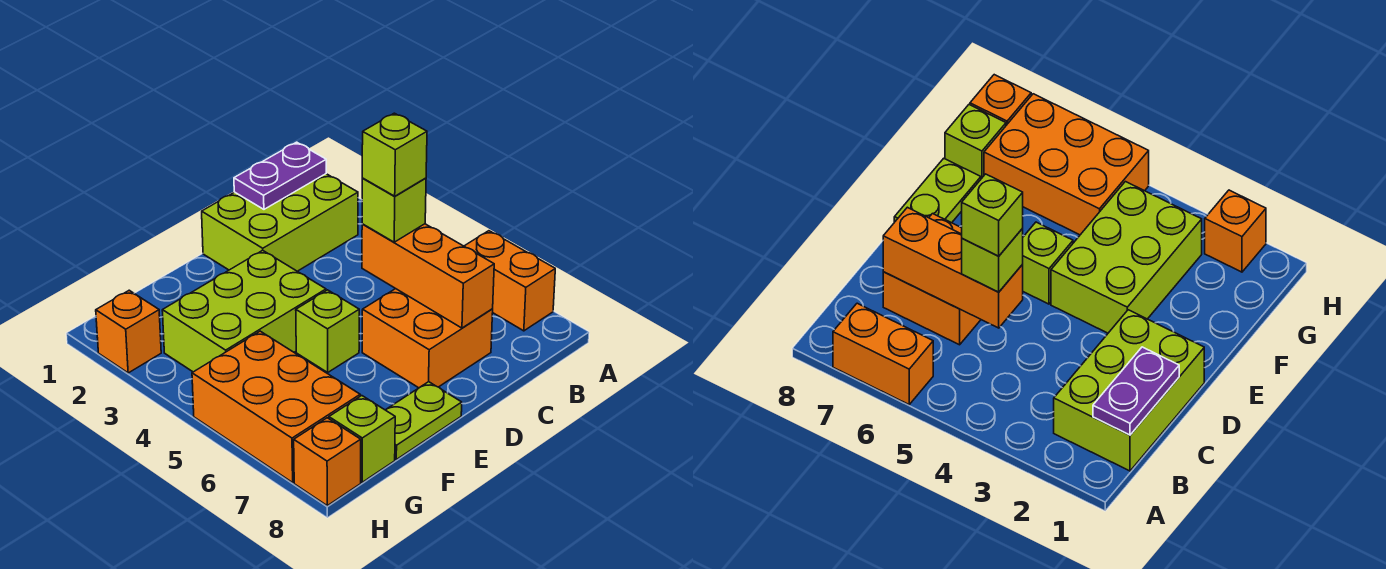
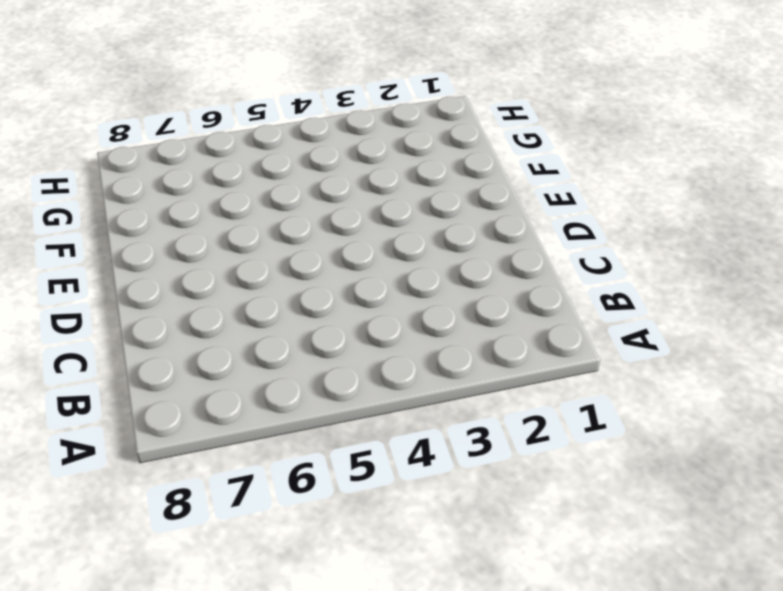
none -> orange 1x2 brick [464,231,555,331]
none -> lime 2x3 brick [202,174,358,271]
none -> orange 2x2 brick [362,289,493,388]

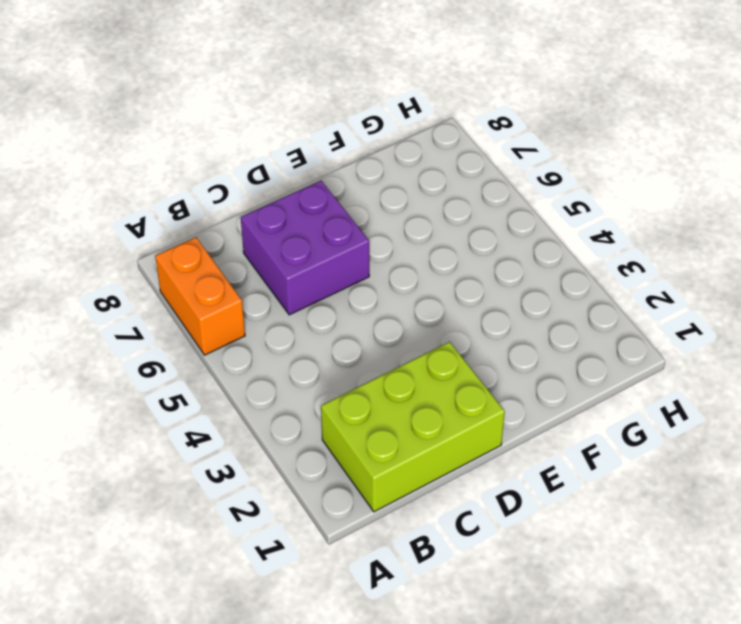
purple 2x2 brick [241,181,369,315] -> orange 2x2 brick [362,289,493,388]
none -> lime 2x3 brick [162,250,326,372]
none -> lime 1x1 brick [296,290,359,372]
none -> lime 1x2 plate [386,382,462,459]

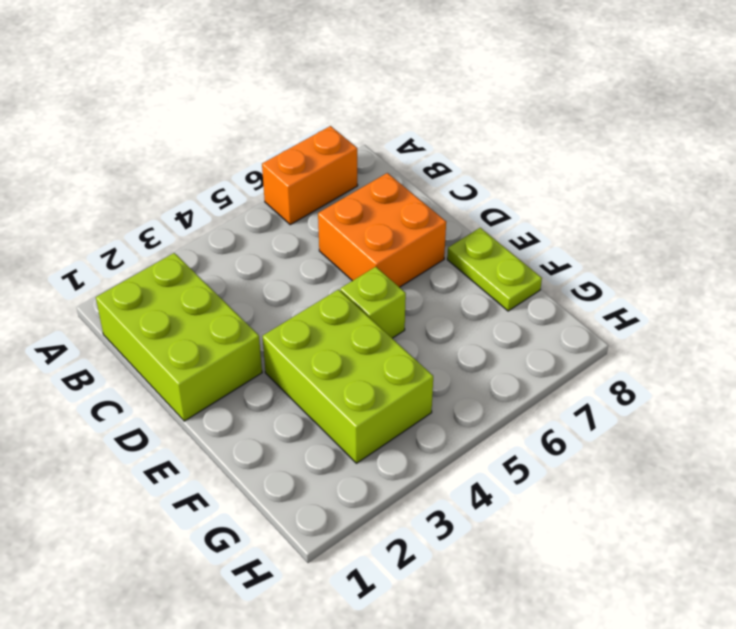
none -> orange 2x3 brick [192,331,360,482]
none -> lime 1x1 brick [329,396,395,482]
none -> orange 1x1 brick [96,290,161,373]

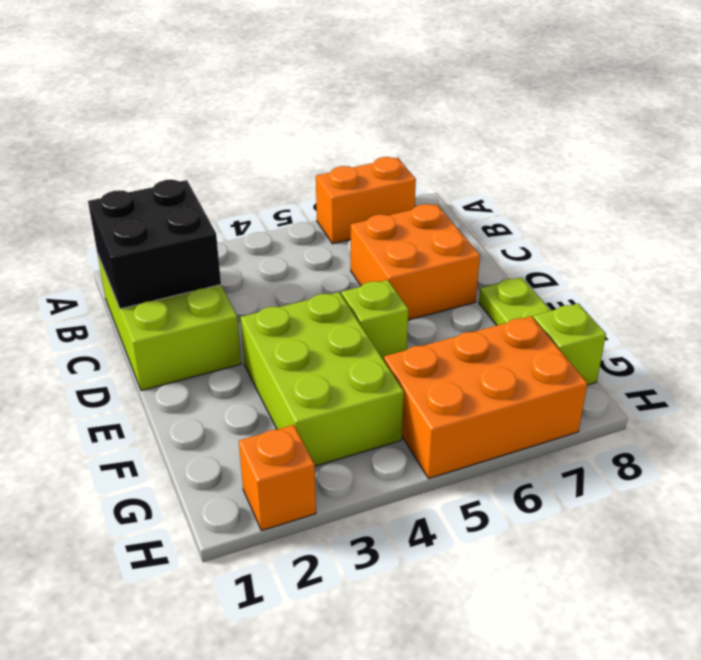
black 2x2 brick [88,180,221,309] -> purple 1x2 plate [234,142,326,209]
none -> orange 1x1 brick [294,418,361,506]
none -> orange 1x3 brick [362,224,494,328]
none -> lime 1x1 brick [362,178,426,242]

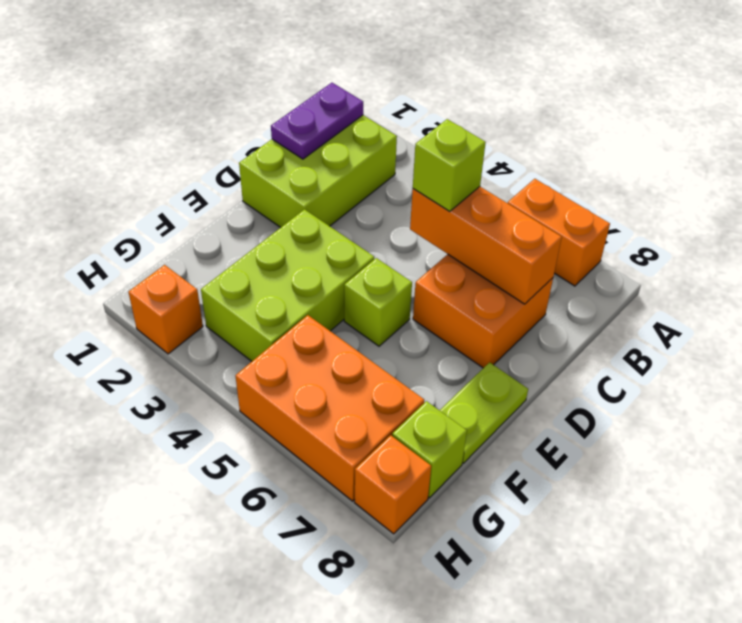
none -> lime 1x1 brick [362,113,427,196]

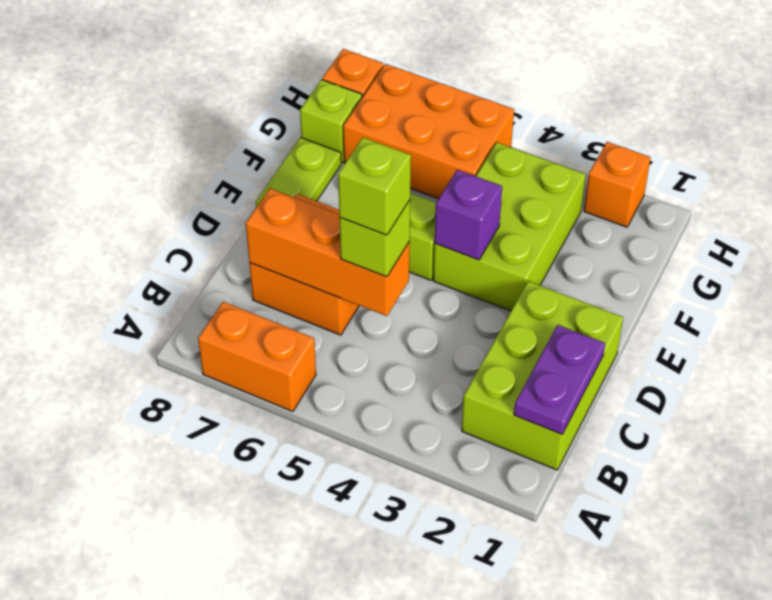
purple 1x1 brick [435,170,502,260] -> none

